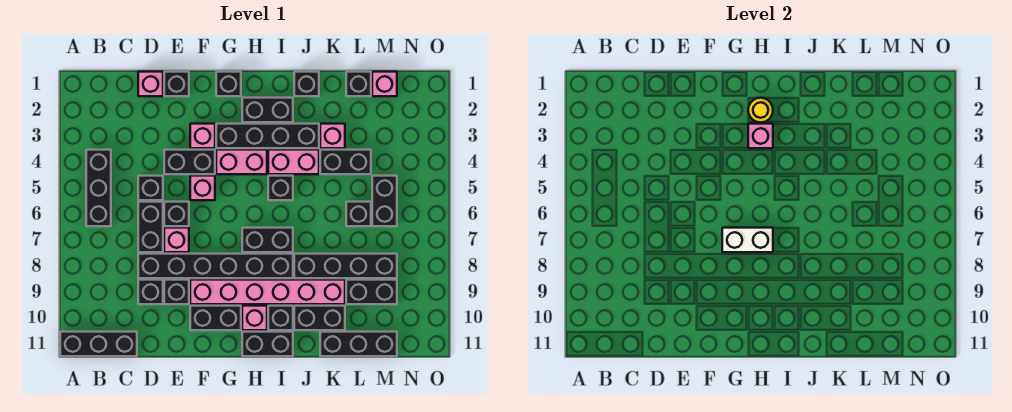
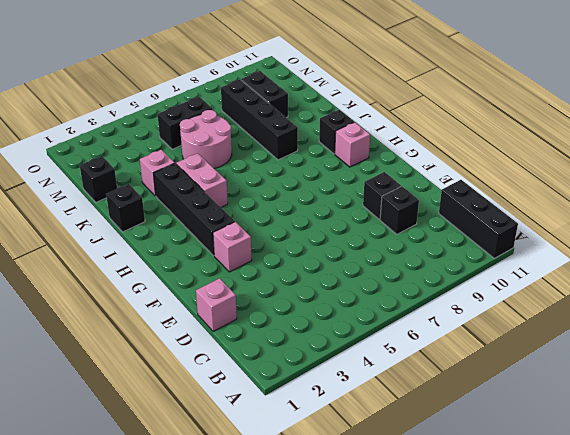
pink 2x2 round brick [180,110,232,168] -> black 1x1 brick [346,202,371,226]
none -> black 1x3 brick [86,150,111,226]
none -> black 1x1 brick [138,176,163,200]
none -> black 1x2 brick [138,202,163,252]
none -> black 1x6 brick [138,254,293,278]

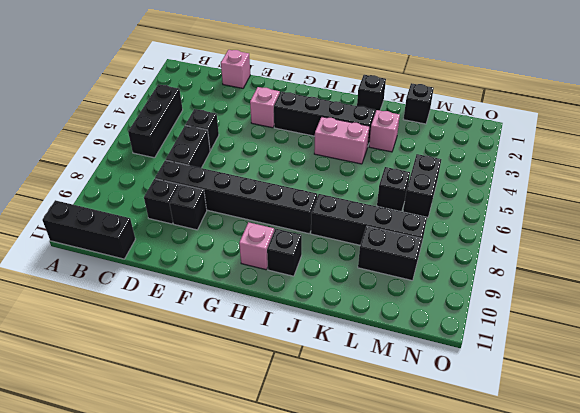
none -> black 1x1 brick [164,72,189,96]
none -> black 1x2 brick [164,150,215,174]
none -> black 1x1 brick [164,202,189,226]
none -> pink 1x1 brick [164,228,189,252]

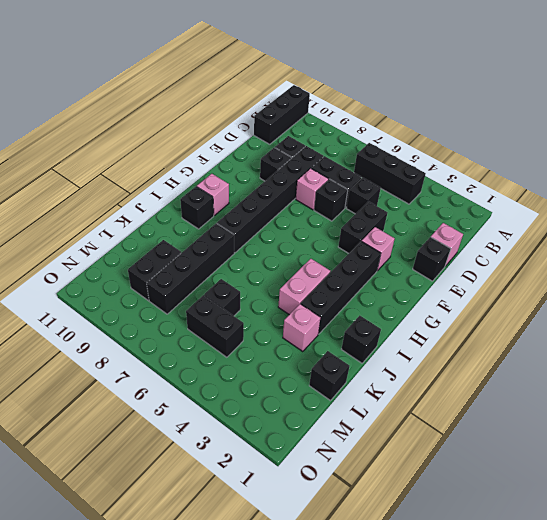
none -> pink 1x1 brick [190,176,215,200]
none -> pink 1x6 brick [190,280,345,304]
none -> black 1x2 brick [190,306,241,330]
none -> black 1x1 brick [216,72,241,96]

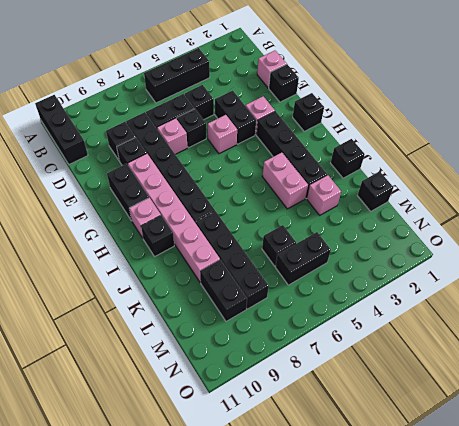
none -> pink 1x2 brick [216,150,267,174]
none -> black 1x2 brick [242,98,293,122]
none -> black 1x2 brick [242,228,293,252]
none -> black 1x2 brick [242,332,293,356]

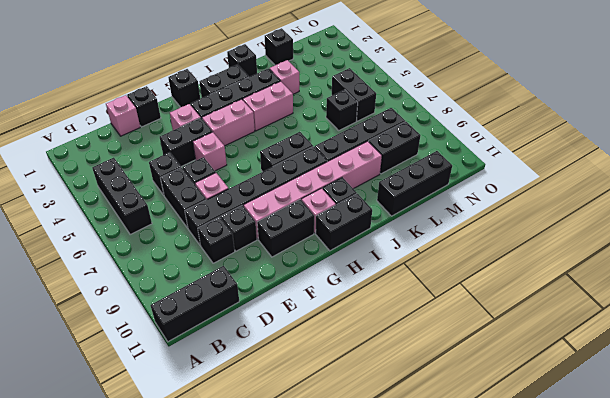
none -> black 1x1 brick [268,176,293,200]
none -> black 1x2 brick [294,306,345,330]
none -> black 1x2 brick [320,150,371,174]
none -> pink 1x1 brick [372,72,397,96]

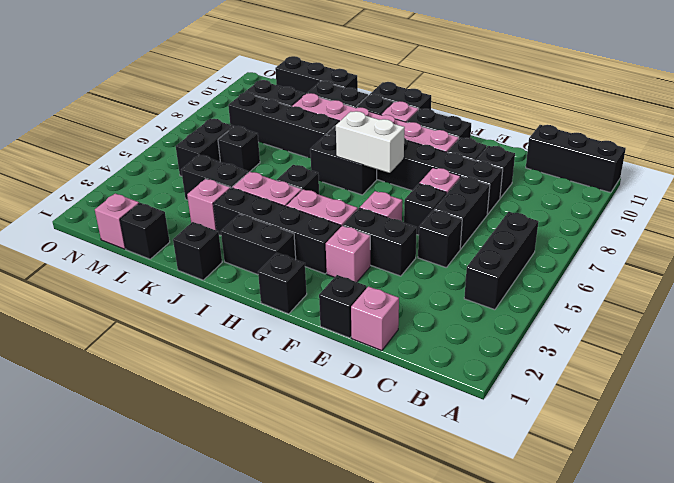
none -> yellow 1x1 round brick [748,98,773,122]
none -> pink 1x1 brick [748,124,773,148]

